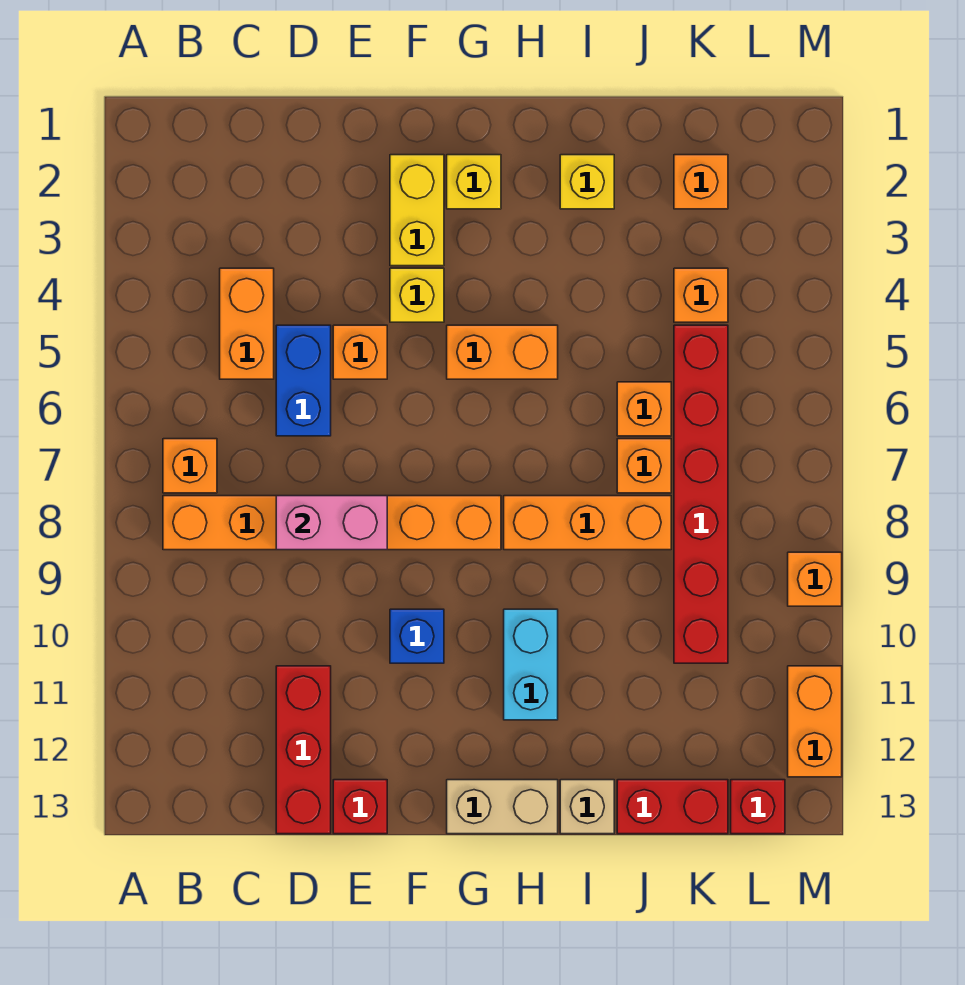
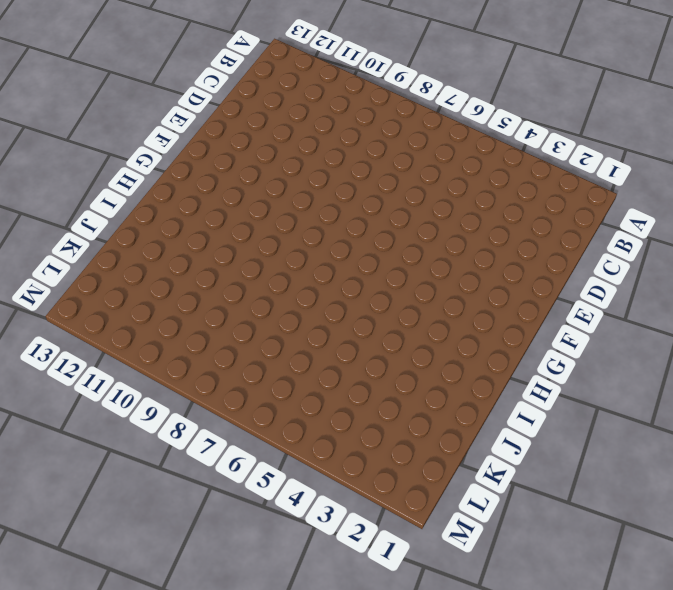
none -> orange 1x1 brick [163,439,217,493]
none -> orange 1x6 brick [163,496,501,550]
none -> orange 1x2 brick [220,268,274,379]

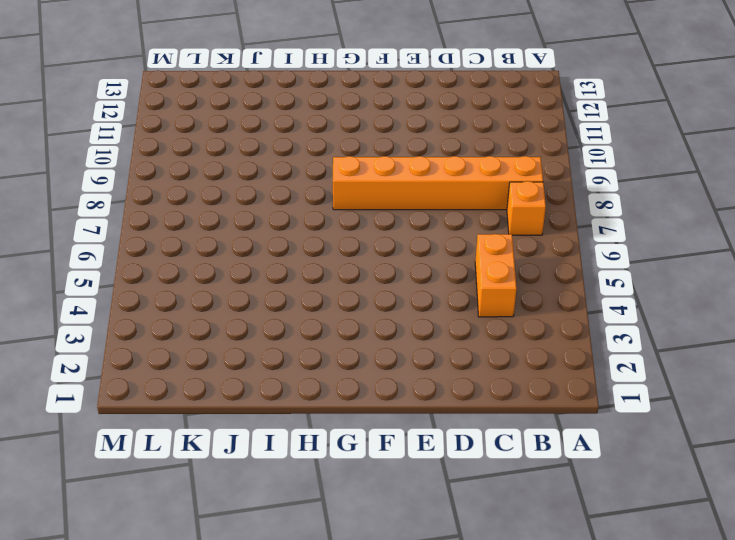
none -> blue 1x2 brick [276,325,331,436]
none -> red 1x3 brick [276,666,331,834]
none -> orange 1x1 brick [333,325,387,379]

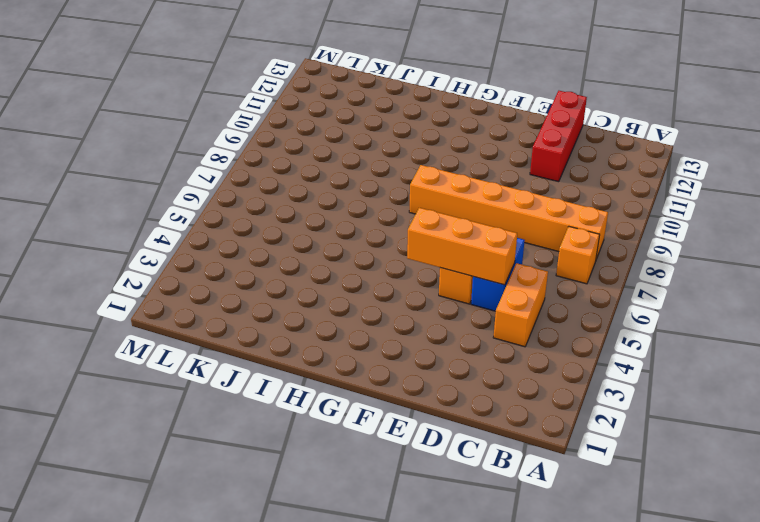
orange 1x3 brick [407,208,517,285] -> orange 1x3 brick moved to [504,496,671,550]
none -> red 1x1 brick [333,780,387,834]
none -> yellow 1x2 brick [390,155,444,266]
none -> yellow 1x1 brick [390,268,444,322]

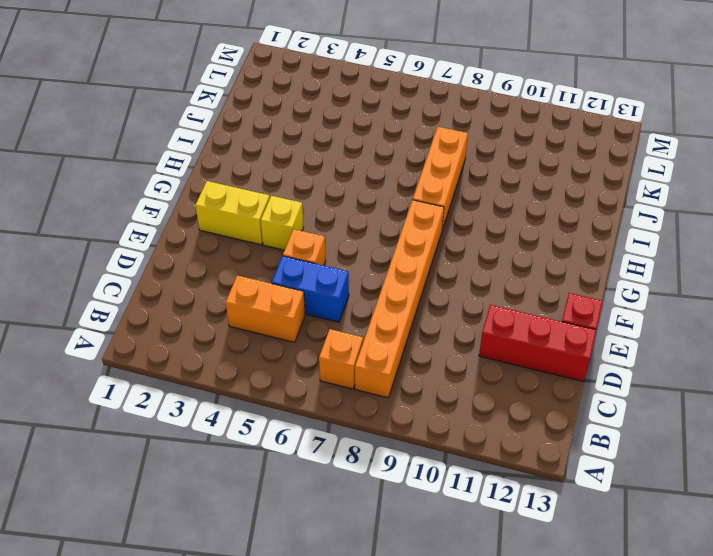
none -> blue 1x1 brick [390,609,444,663]
none -> yellow 1x1 brick [447,155,501,209]
none -> orange 1x2 brick [447,325,558,379]

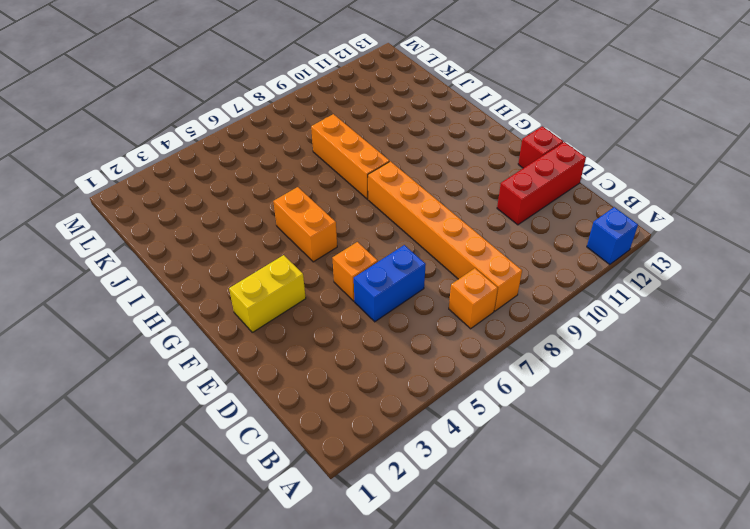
blue 1x1 brick [587,207,638,265] -> blue 1x1 brick moved to [390,609,444,663]
none -> orange 1x2 brick [220,268,274,379]
none -> yellow 1x1 brick [390,268,444,322]
none -> yellow 1x1 brick [447,155,501,209]

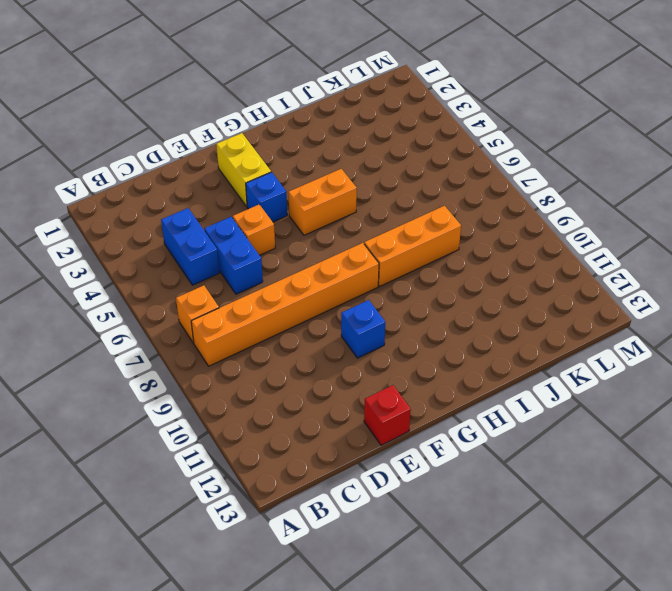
blue 1x2 brick [161,208,219,285] -> orange 1x2 brick [220,268,274,379]
blue 1x1 brick [246,172,287,222] -> yellow 1x1 brick [390,268,444,322]
none -> red 1x3 brick [276,666,331,834]
none -> yellow 1x1 brick [447,155,501,209]
none -> tan 1x2 brick [447,780,558,834]

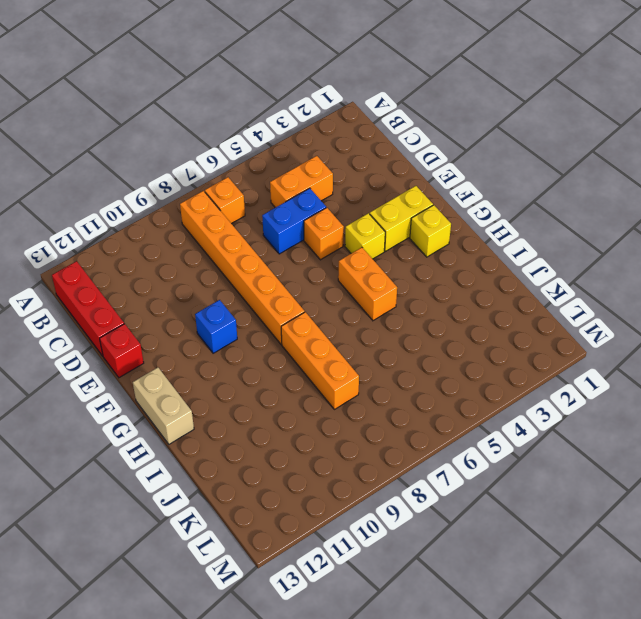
red 1x3 brick [52,261,124,356] -> red 1x3 brick turned to [276,666,331,834]
none -> cyan 1x2 brick [504,609,558,720]
none -> yellow 1x1 brick [560,155,614,209]
none -> tan 1x1 brick [560,780,614,834]

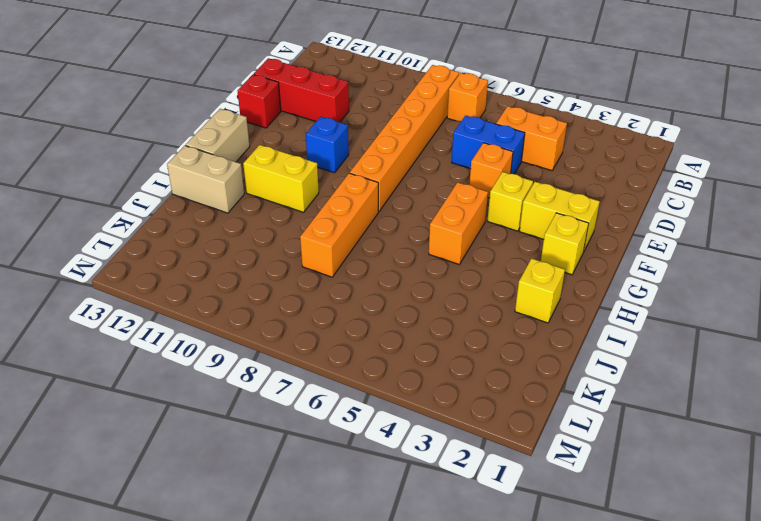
yellow 1x2 brick [243,145,319,212] -> cyan 1x2 brick [504,609,558,720]
tan 1x2 brick [167,146,244,213] -> tan 1x1 brick [560,780,614,834]
none -> orange 1x1 brick [617,382,671,436]
none -> orange 1x1 brick [617,439,671,493]
none -> red 1x2 brick [617,780,728,834]

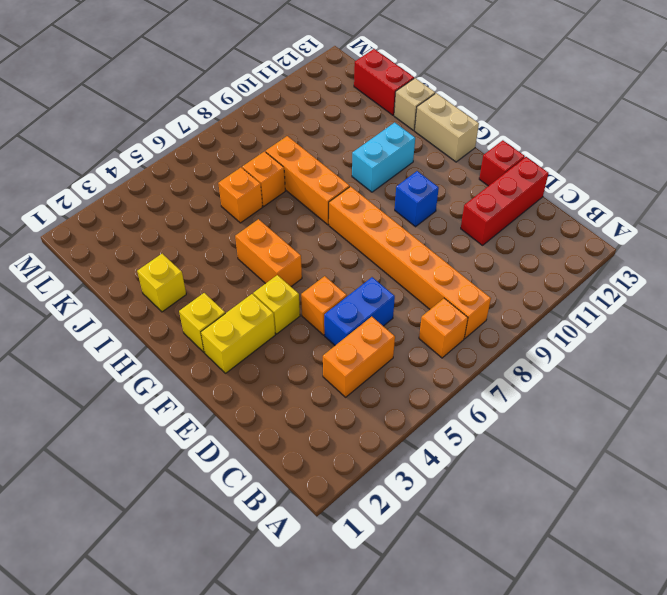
none -> orange 1x1 brick [674,155,728,209]
none -> orange 1x1 brick [674,268,728,322]
none -> red 1x6 brick [674,325,728,663]

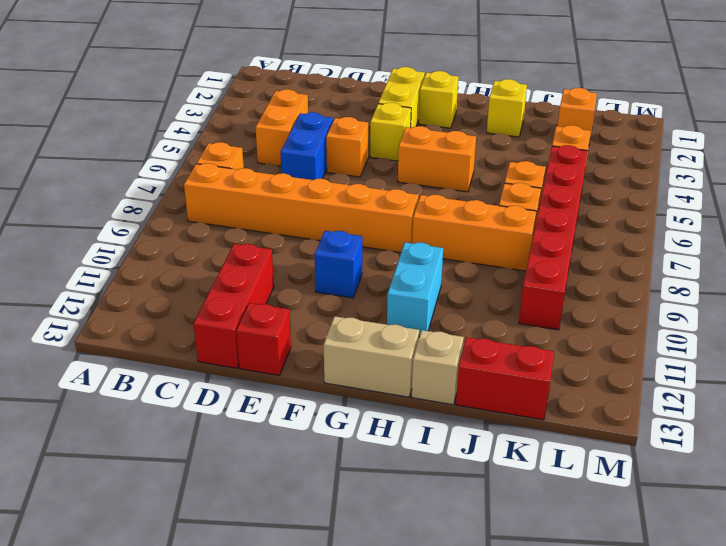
none -> red 1x1 brick [731,780,785,834]
none -> orange 1x1 brick [788,552,842,606]
none -> orange 1x2 brick [788,666,842,777]

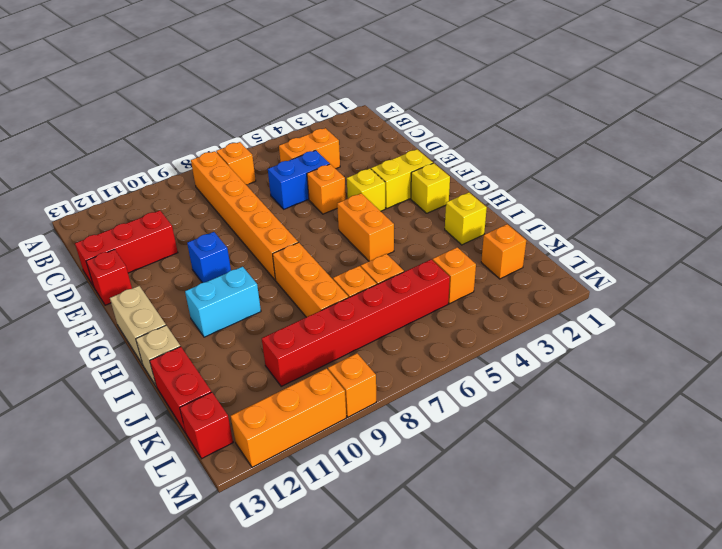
orange 1x3 brick [231,368,346,467] -> orange 1x2 brick [788,666,842,777]
none -> pink 1x2 brick [276,496,387,550]

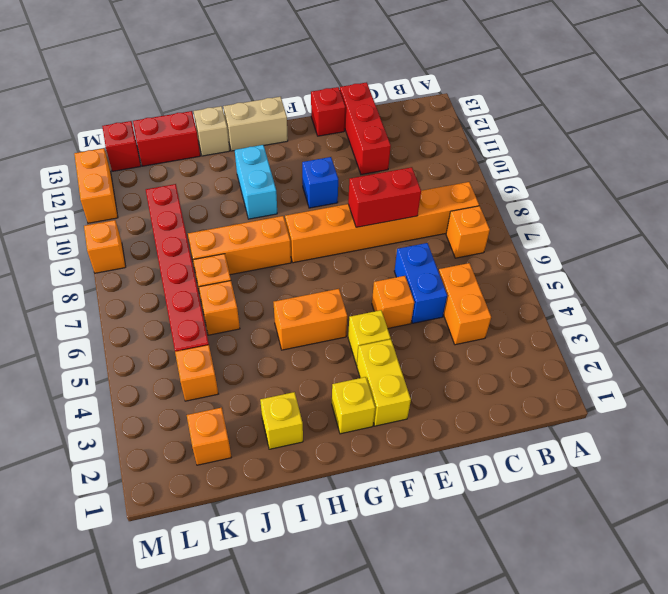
red 1x2 brick [348,167,421,227] -> pink 1x2 brick [276,496,387,550]

